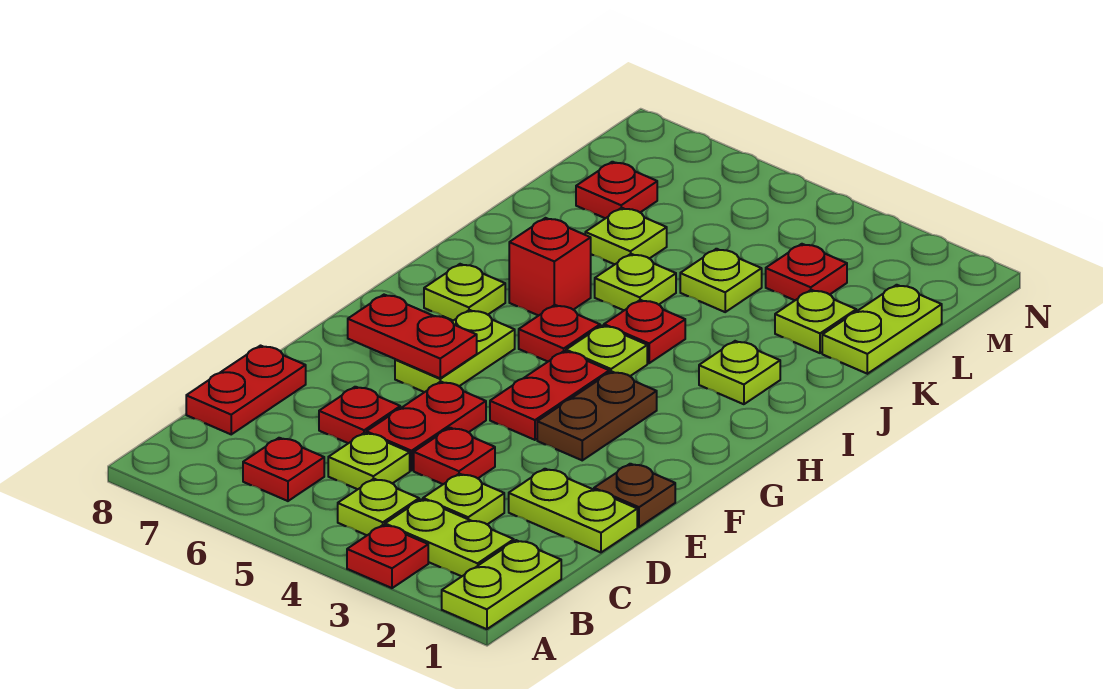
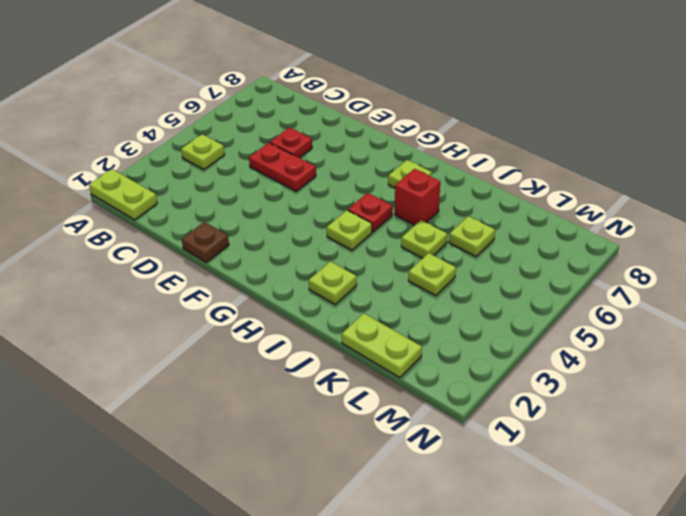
none -> red 1x1 plate [347,525,428,588]
none -> lime 1x2 plate [385,499,514,577]
none -> red 1x1 plate [243,438,324,501]
none -> lime 1x1 plate [423,474,504,524]

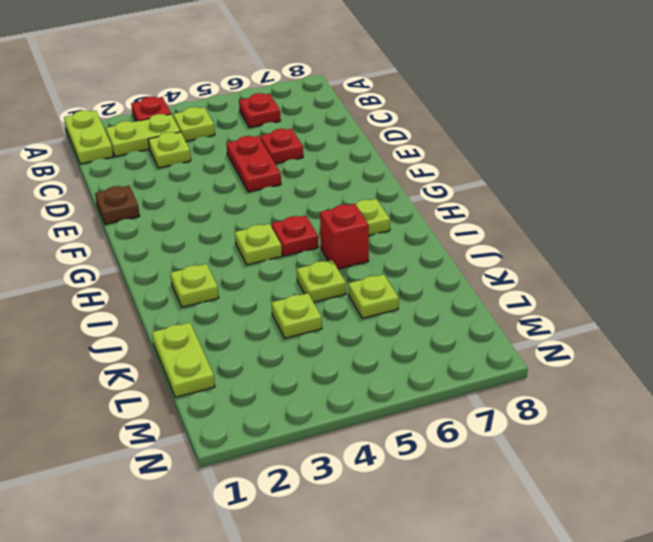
none -> lime 1x1 plate [328,433,410,489]
none -> red 1x2 plate [186,346,306,434]
none -> lime 1x2 plate [509,469,637,552]
none -> red 1x1 plate [414,428,495,484]

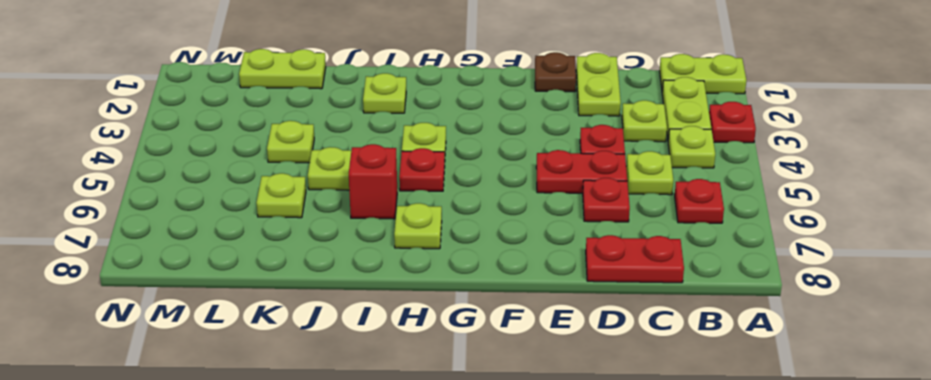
none -> brown 1x2 plate [537,371,657,460]
none -> red 1x2 plate [490,351,609,440]
none -> lime 1x2 plate [395,310,515,392]
none -> red 1x1 plate [604,300,685,363]

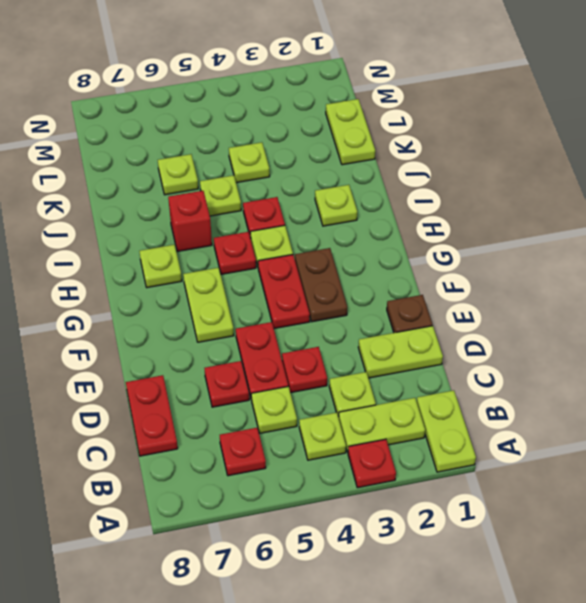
none -> lime 1x1 plate [775,290,856,353]
none -> red 1x1 plate [766,244,847,300]
none -> red 1x1 plate [576,162,657,218]
none -> red 1x2 plate [348,295,477,378]

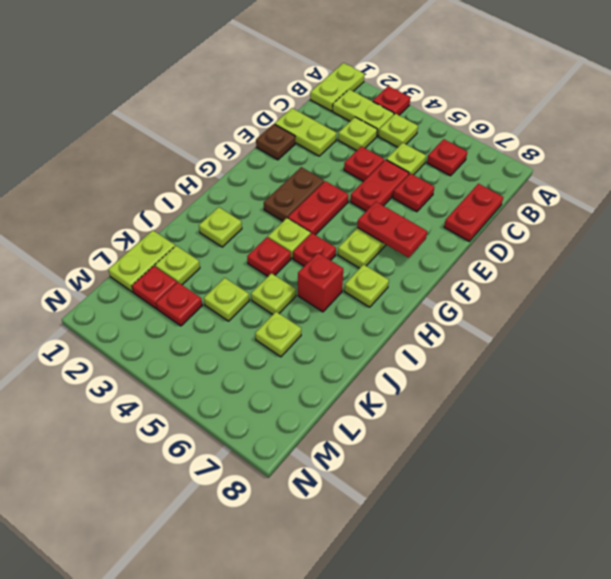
red 1x1 plate [132,266,177,309] -> red 1x1 plate moved to [576,162,657,218]

